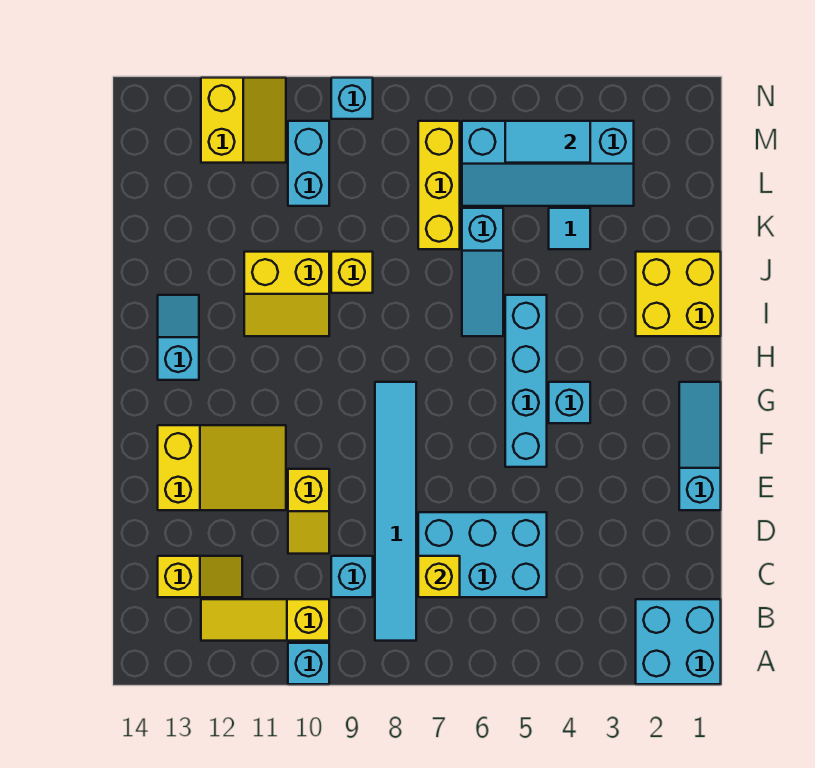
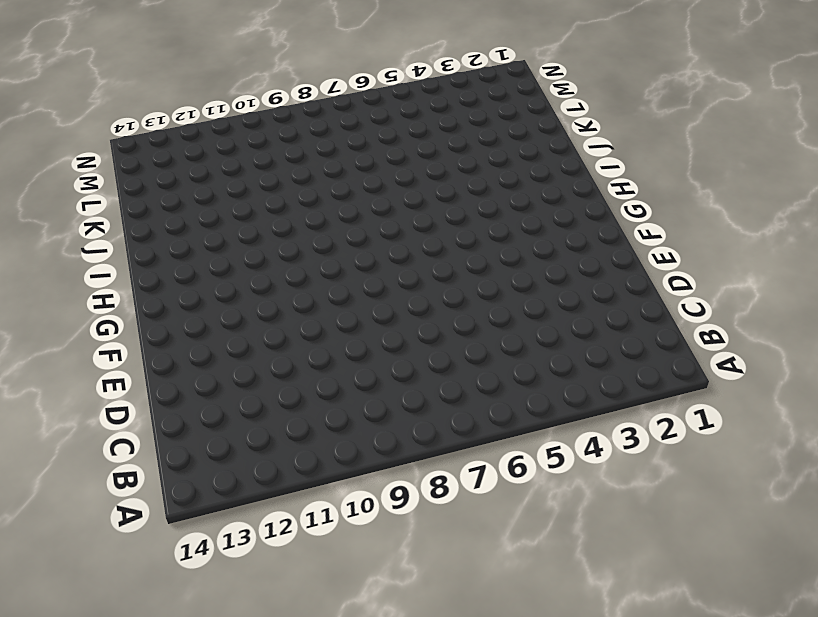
none -> cyan 2x2 brick [636,599,721,684]
none -> cyan 1x1 brick [288,643,329,684]
none -> cyan 1x6 tile [375,382,416,641]

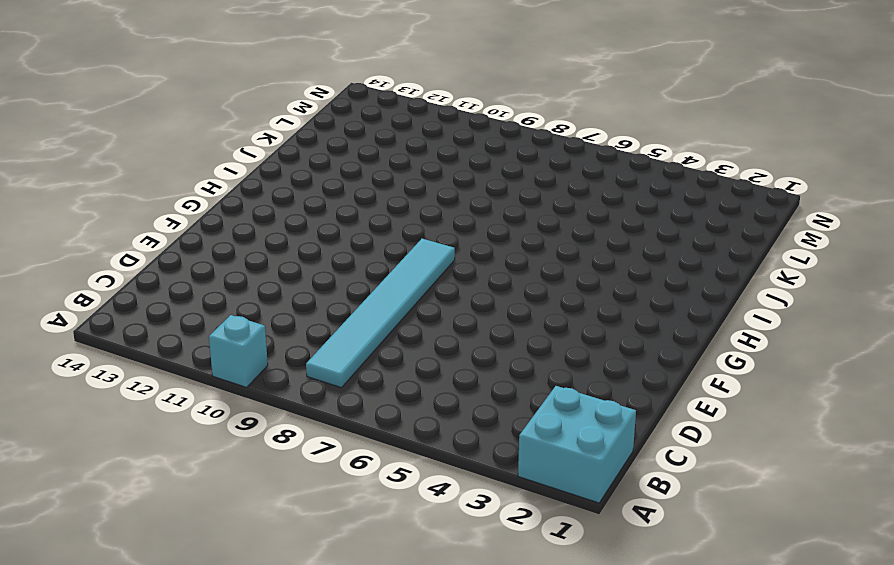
none -> yellow 1x3 slope [201,599,329,641]
none -> cyan 2x3 brick [418,512,547,597]
none -> cyan 1x1 brick [331,556,373,597]

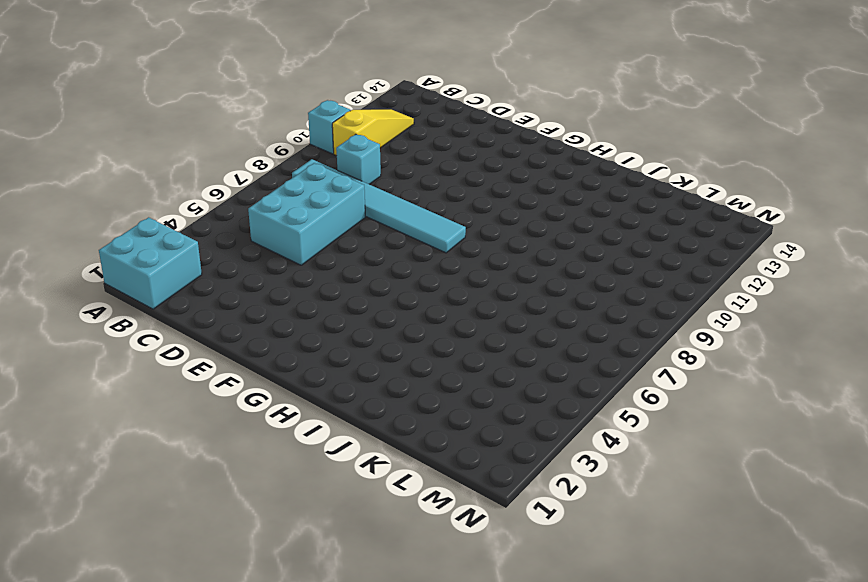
none -> yellow 1x2 slope [158,556,242,597]
none -> yellow 1x2 slope [288,469,329,554]
none -> cyan 1x3 slope [679,382,721,510]

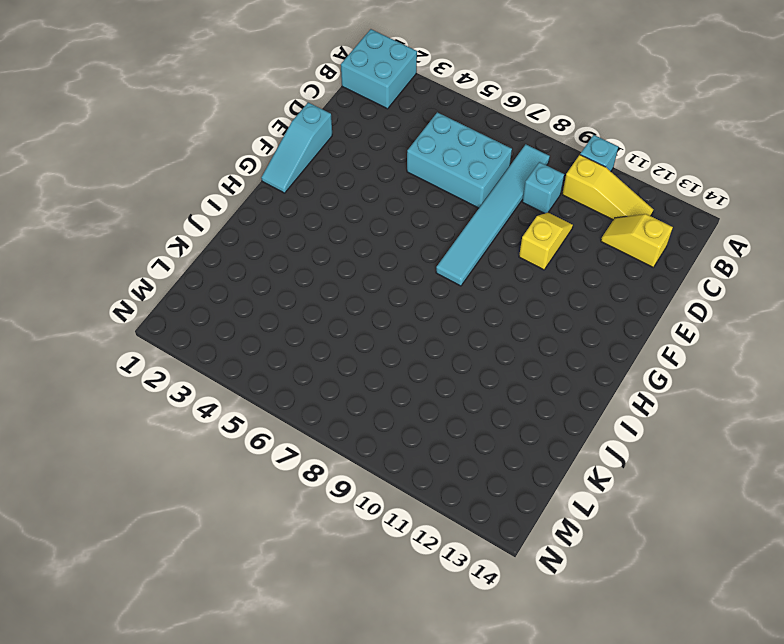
none -> yellow 2x3 slope [158,425,286,510]
none -> cyan 1x4 brick [505,295,547,467]
none -> cyan 1x1 brick [549,382,590,423]

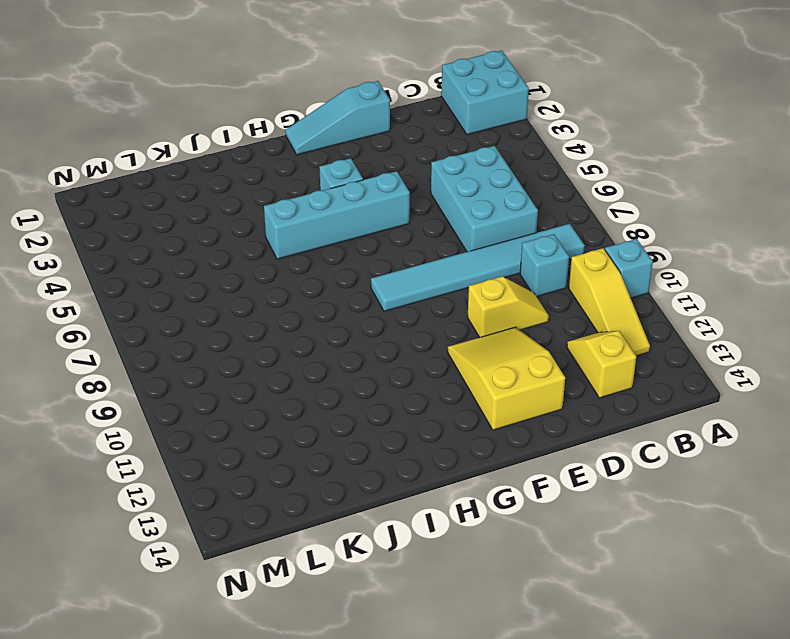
none -> cyan 1x2 slope [158,295,199,380]
none -> yellow 2x2 brick [636,252,721,336]
none -> cyan 1x3 slope [462,208,503,336]

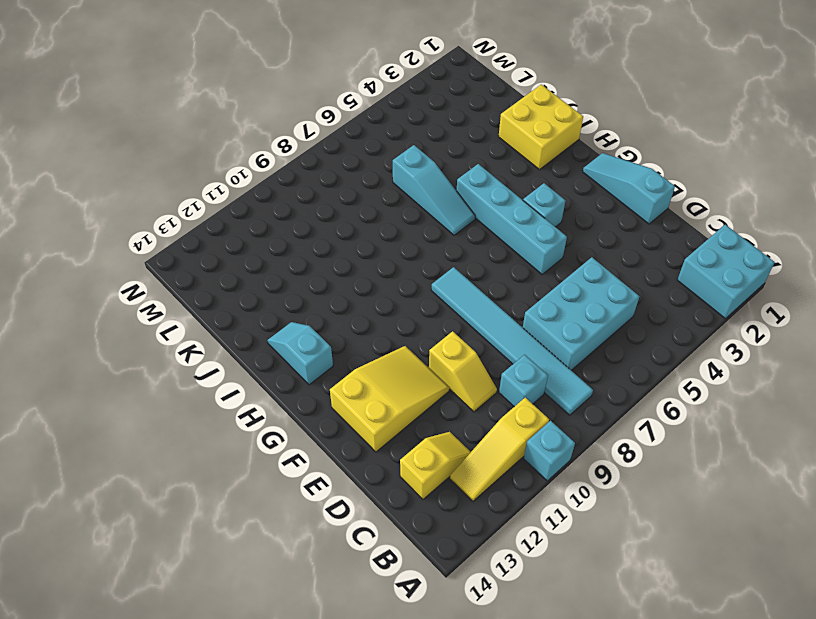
none -> yellow 2x2 slope [244,252,329,336]
none -> yellow 1x1 brick [331,252,373,293]
none -> cyan 1x1 tile [549,208,590,249]

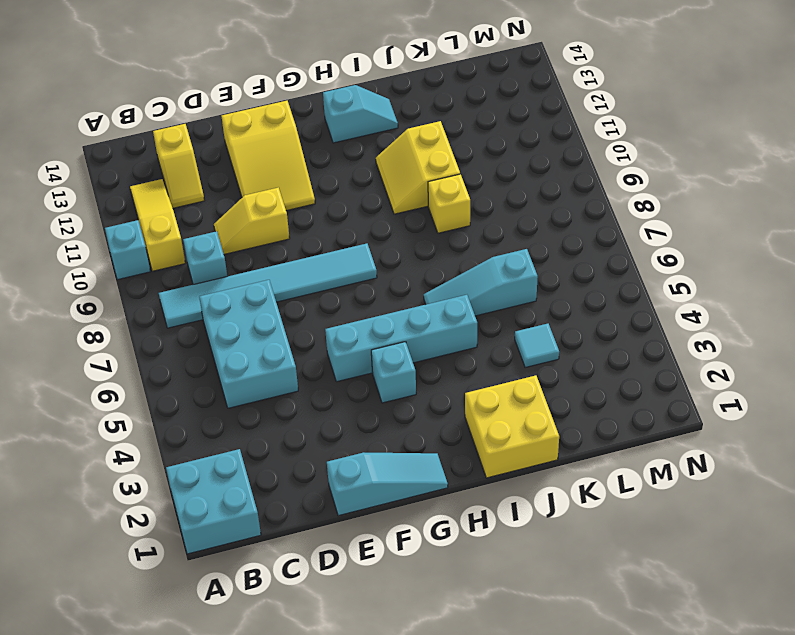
none -> yellow 1x3 brick [418,121,460,249]
none -> cyan 2x4 slope [462,121,634,206]
none -> cyan 1x2 brick [288,121,329,206]

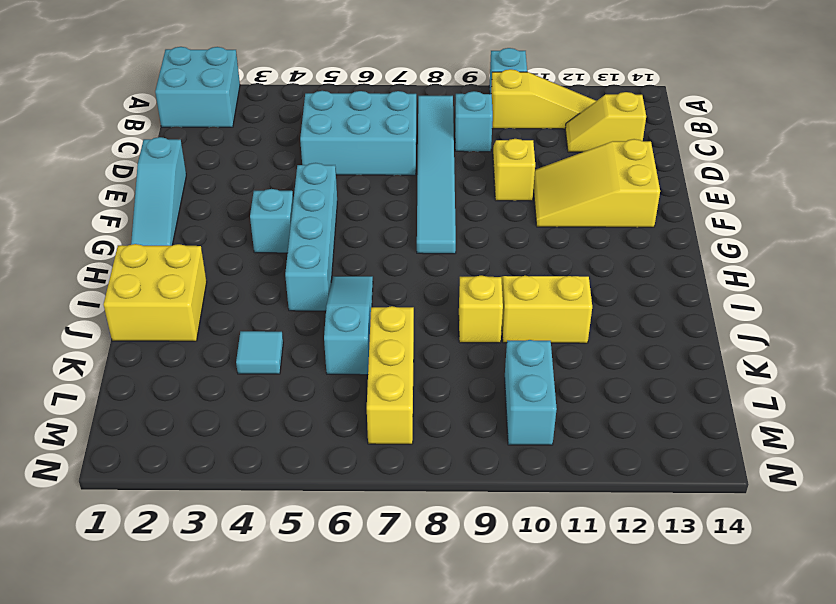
none -> cyan 1x2 slope [158,295,199,380]
none -> cyan 2x4 slope [462,121,634,206]
none -> yellow 2x2 slope [201,78,286,163]

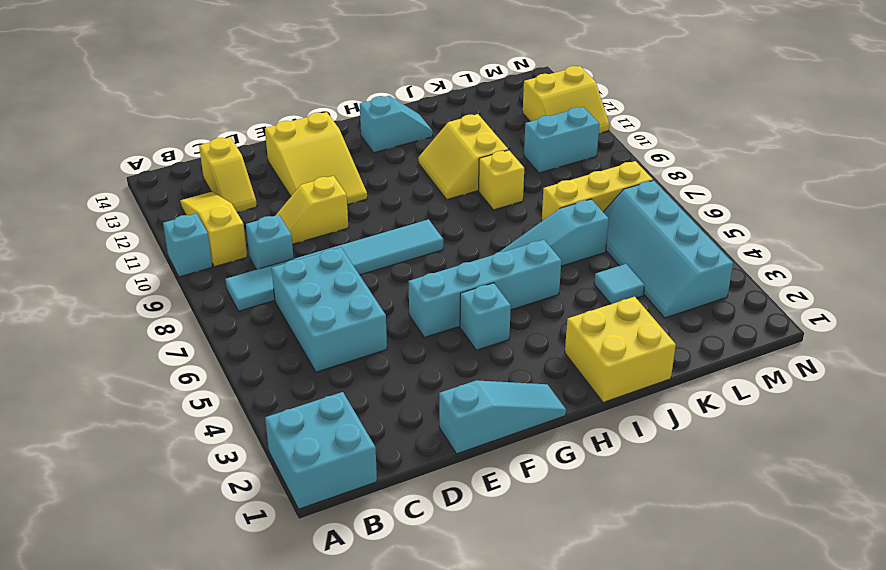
none -> cyan 1x1 brick [331,78,373,119]
none -> yellow 1x1 brick [418,556,460,597]
none -> cyan 1x2 tile [505,121,590,163]

